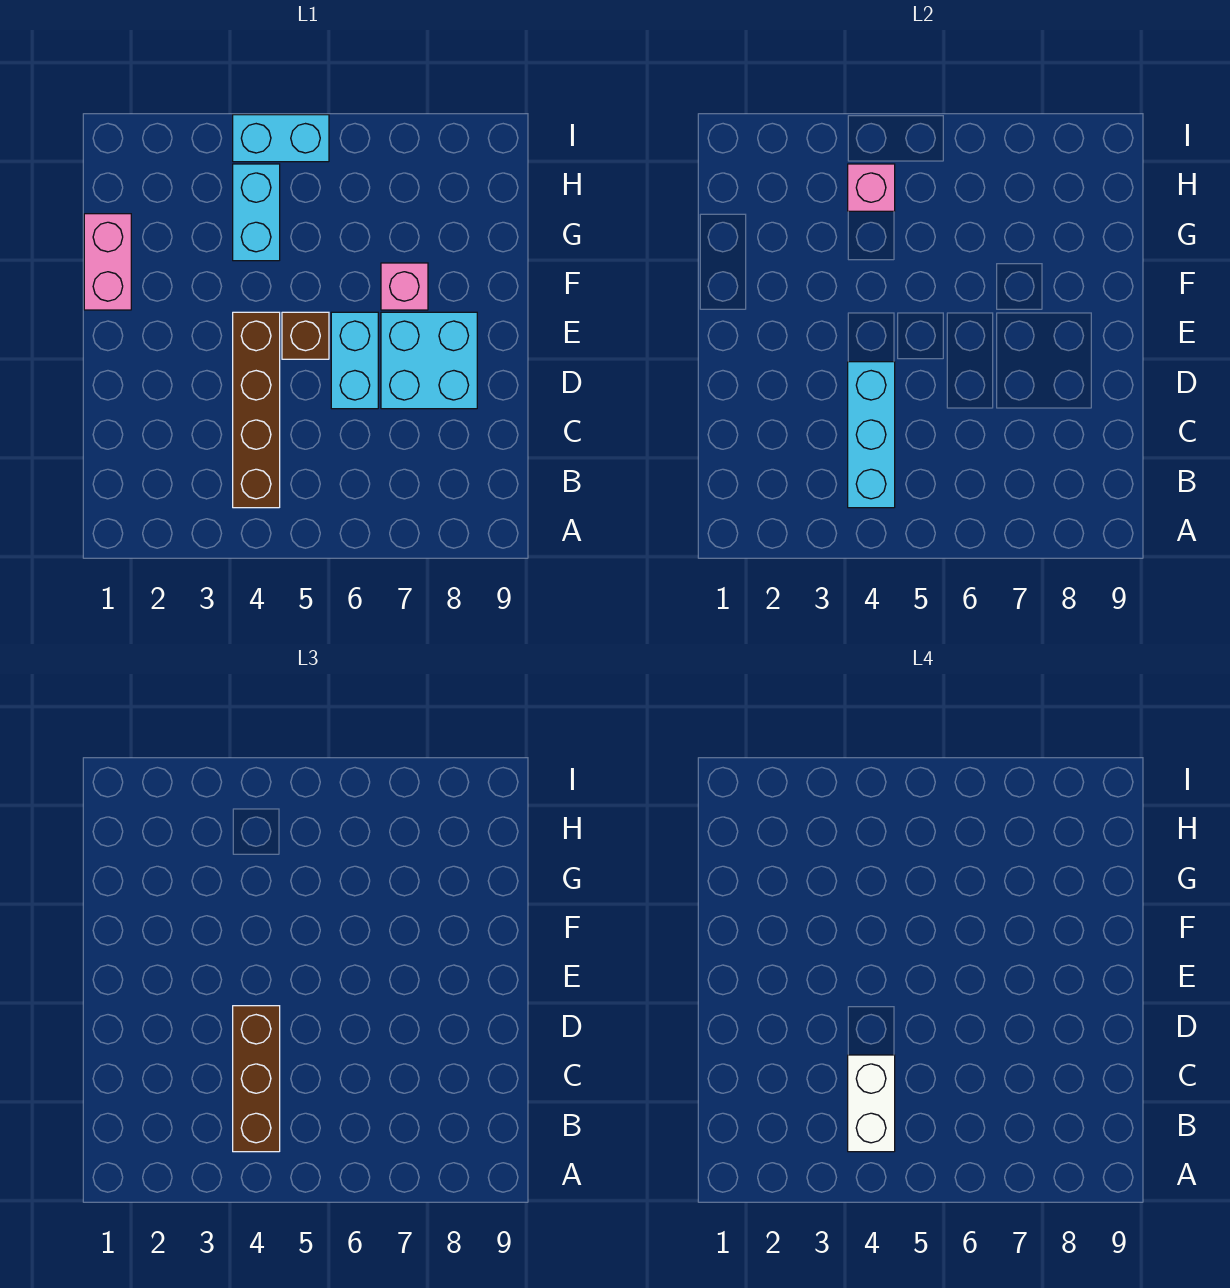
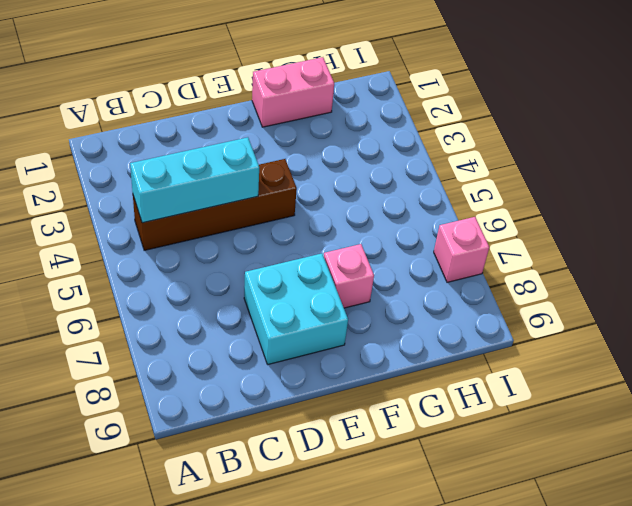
pink 1x1 brick [434,217,489,282] -> pink 1x1 brick moved to [848,164,895,211]
none -> cyan 1x2 brick [331,312,378,409]
none -> brown 1x1 brick [282,312,329,359]
none -> cyan 1x2 brick [233,164,280,261]

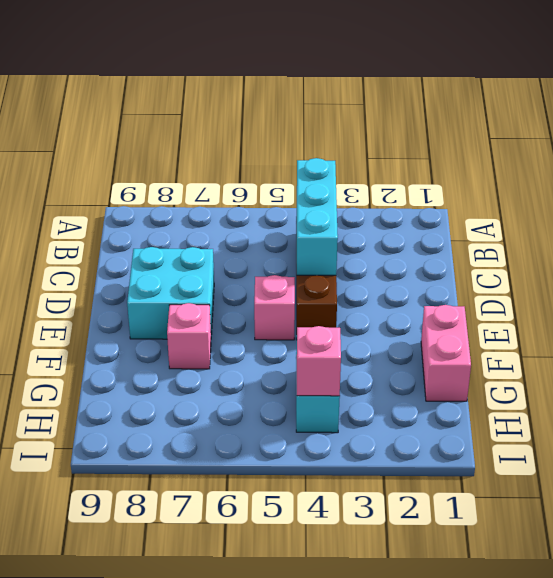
pink 1x1 brick [254,275,295,340] -> brown 1x1 brick [282,312,329,359]
none -> cyan 1x2 brick [331,312,378,409]
none -> cyan 1x2 brick [233,115,329,162]
none -> brown 1x3 brick [233,1006,280,1152]

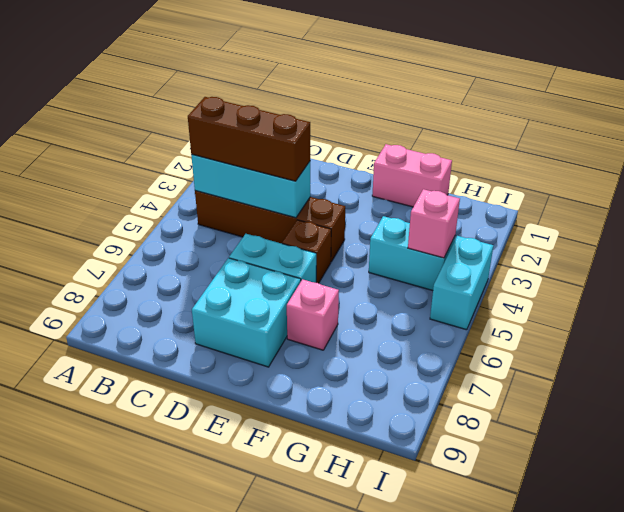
none -> white 1x2 brick [848,1055,895,1152]

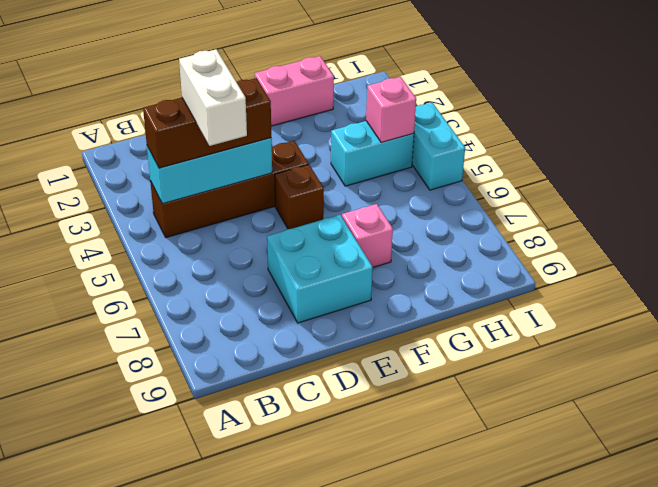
white 1x2 brick [179,49,247,146] -> white 1x2 brick turned to [848,1055,895,1152]
none -> cyan 1x2 brick [331,312,378,409]

